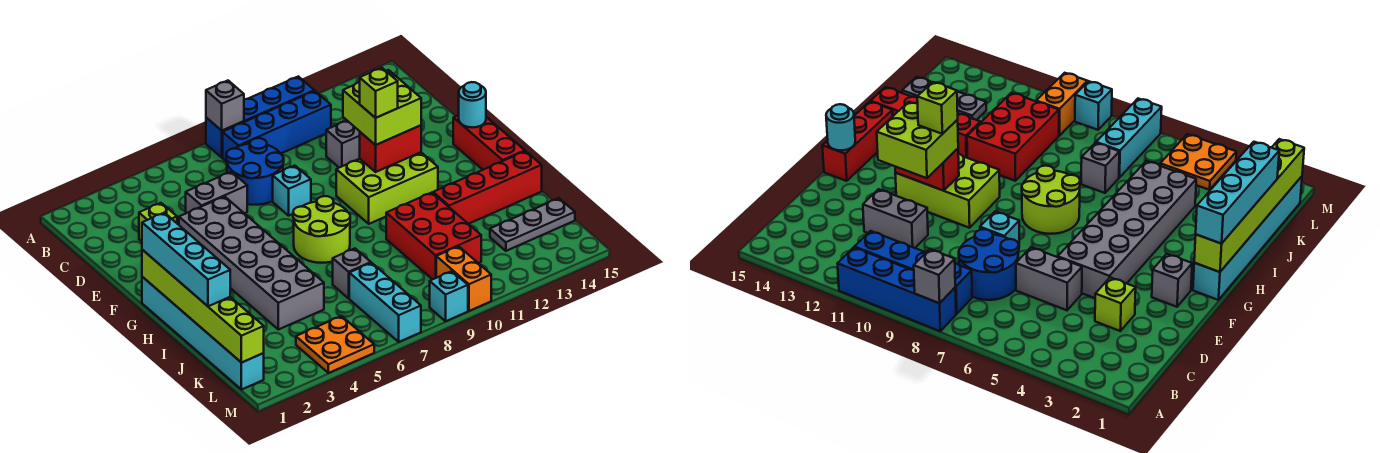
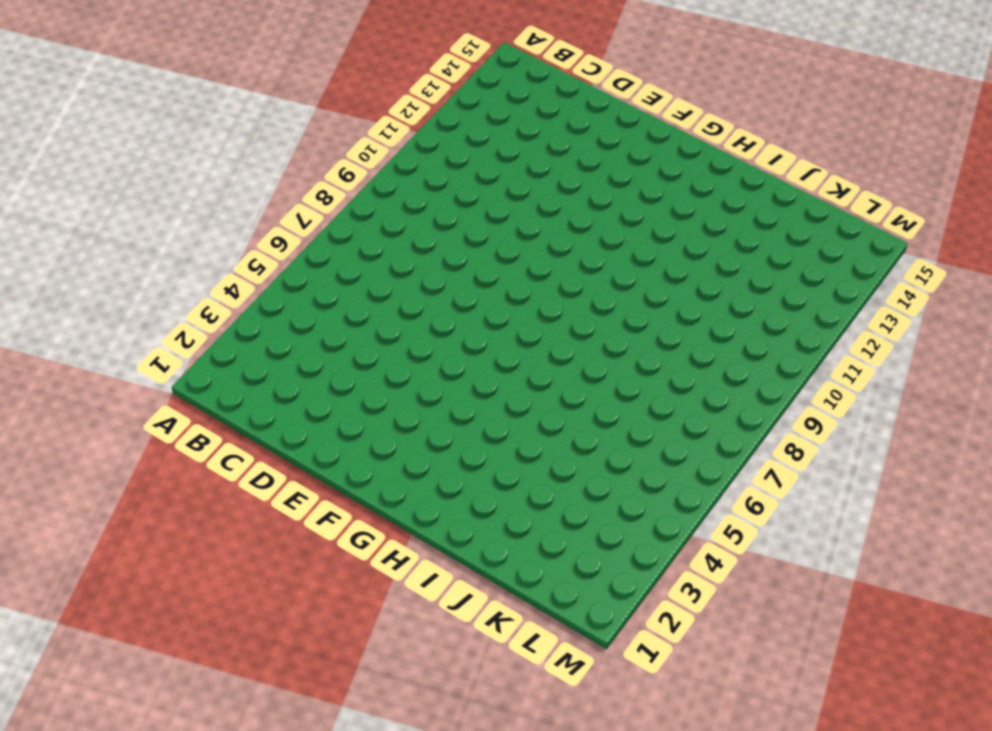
none -> blue 1x4 brick [206,76,314,158]
none -> blue 1x4 brick [223,91,331,162]
none -> blue 2x2 round brick [226,138,284,205]

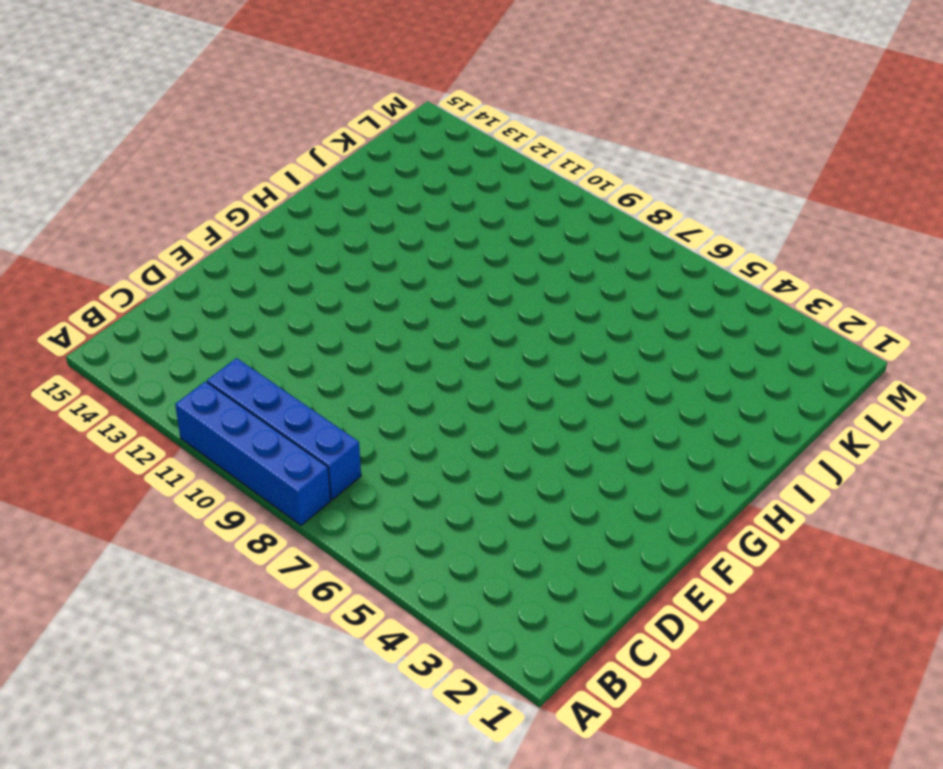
none -> blue 2x2 round brick [226,138,284,205]
none -> lime 1x1 brick [139,203,177,242]
none -> grey 1x2 brick [186,172,247,213]

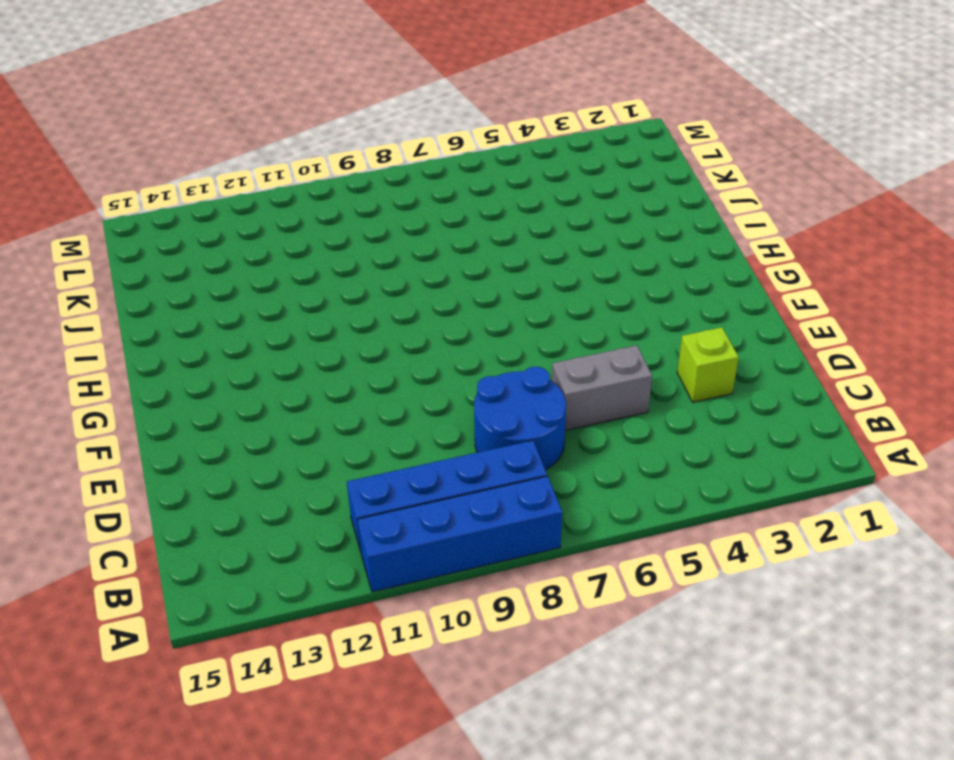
none -> grey 1x2 brick [326,121,360,168]
none -> grey 2x6 brick [179,197,324,330]
none -> cyan 1x1 brick [273,166,311,216]

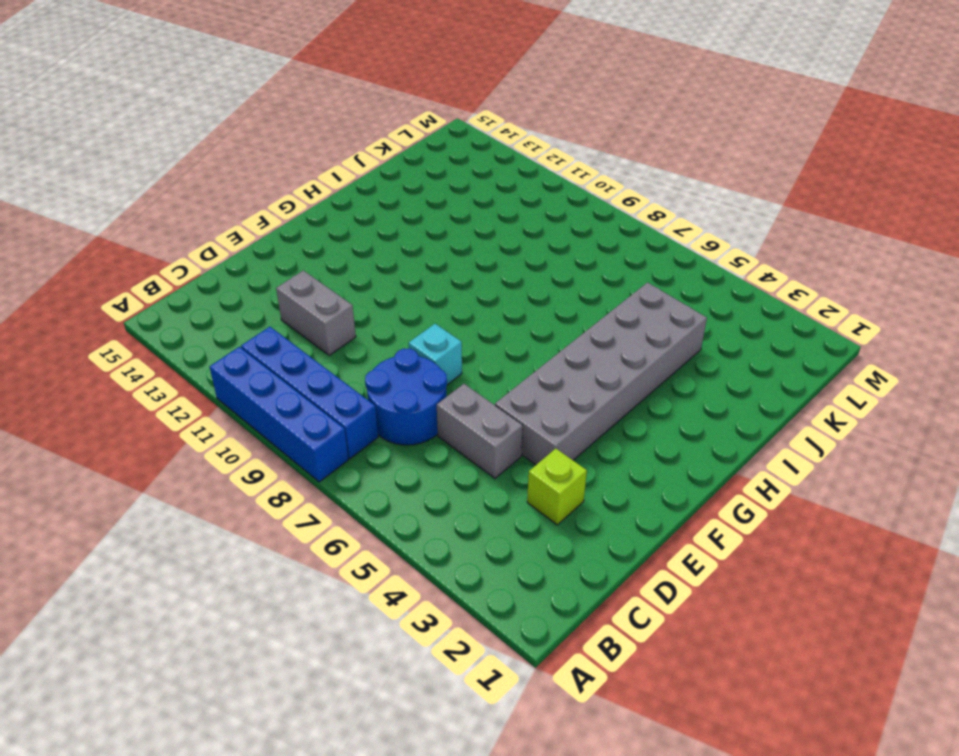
none -> grey 1x1 brick [1152,254,1192,307]
none -> lime 2x3 brick [336,152,438,224]
none -> red 1x3 brick [453,115,525,170]

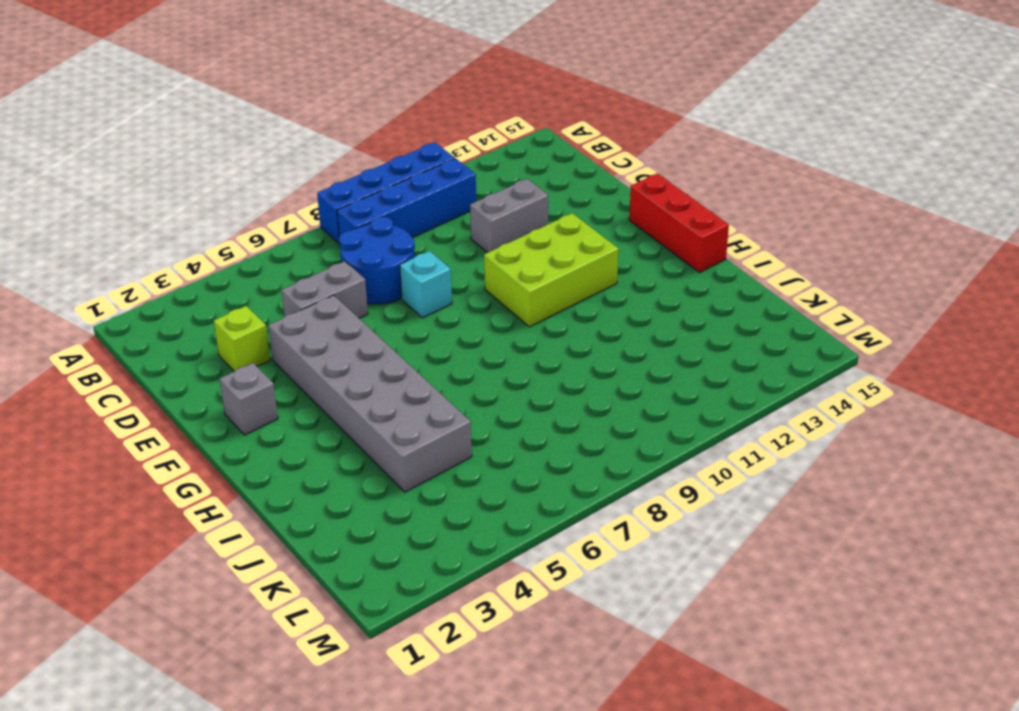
none -> cyan 1x6 brick [142,277,264,390]
none -> lime 2x2 round brick [293,196,350,263]
none -> red 2x3 brick [386,193,481,280]

